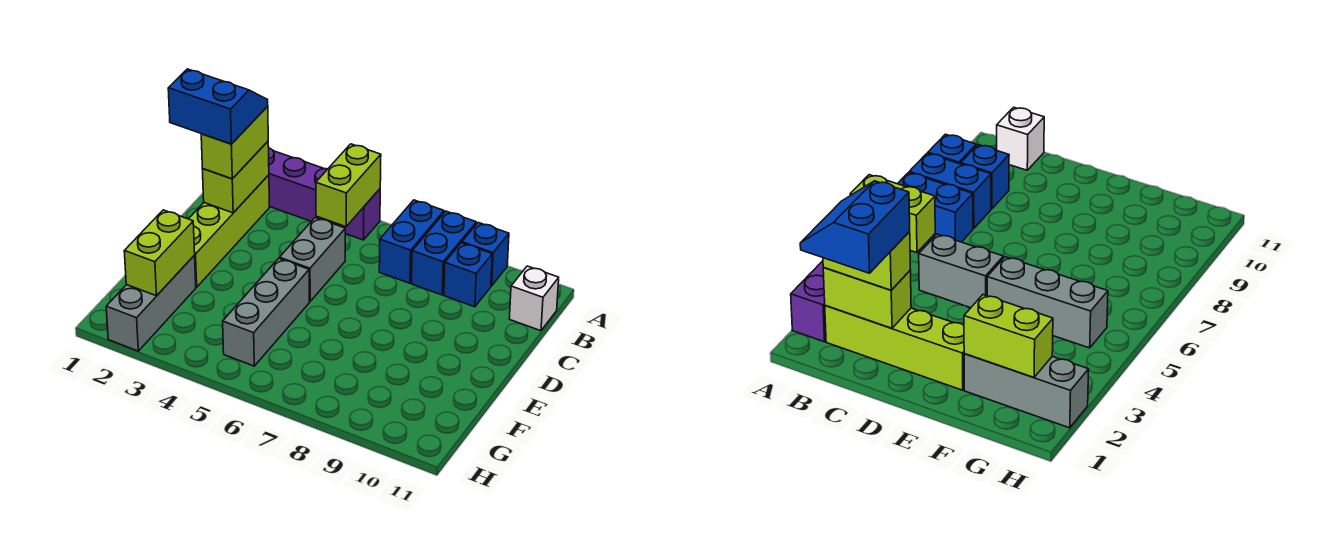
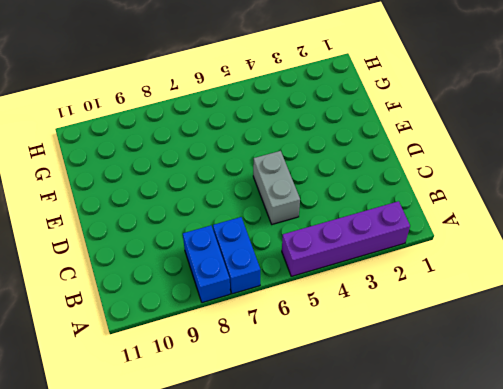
none -> blue 1x1 brick [462,223,509,286]
none -> lime 1x4 brick [189,175,269,287]
none -> blue 1x1 brick [444,243,492,307]

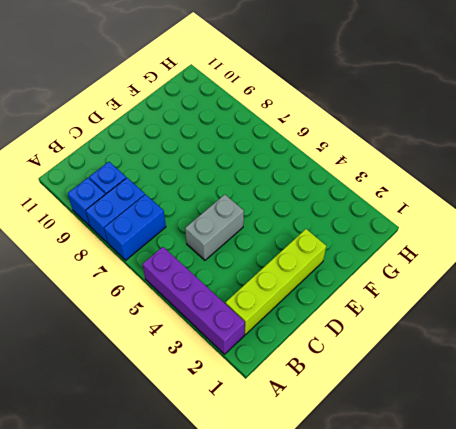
none -> white 1x1 brick [509,266,559,331]
none -> grey 1x3 brick [223,258,309,366]
none -> grey 1x3 brick [106,255,196,351]

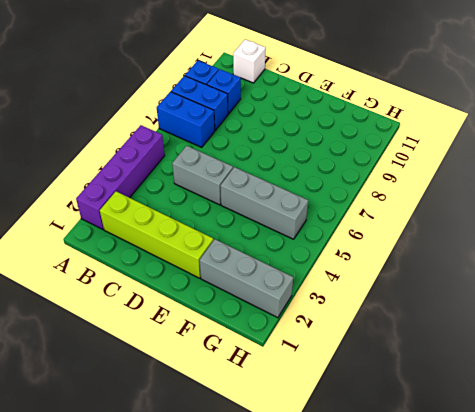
none -> lime 1x2 brick [316,144,381,227]
none -> lime 1x2 brick [202,142,269,213]
none -> lime 1x2 brick [124,210,195,296]

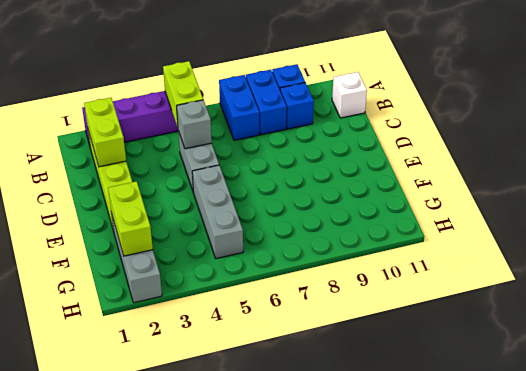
grey 1x1 brick [177,100,212,149] -> none
none -> lime 1x2 brick [201,106,268,179]
none -> blue 2x2 slope [168,69,268,144]

